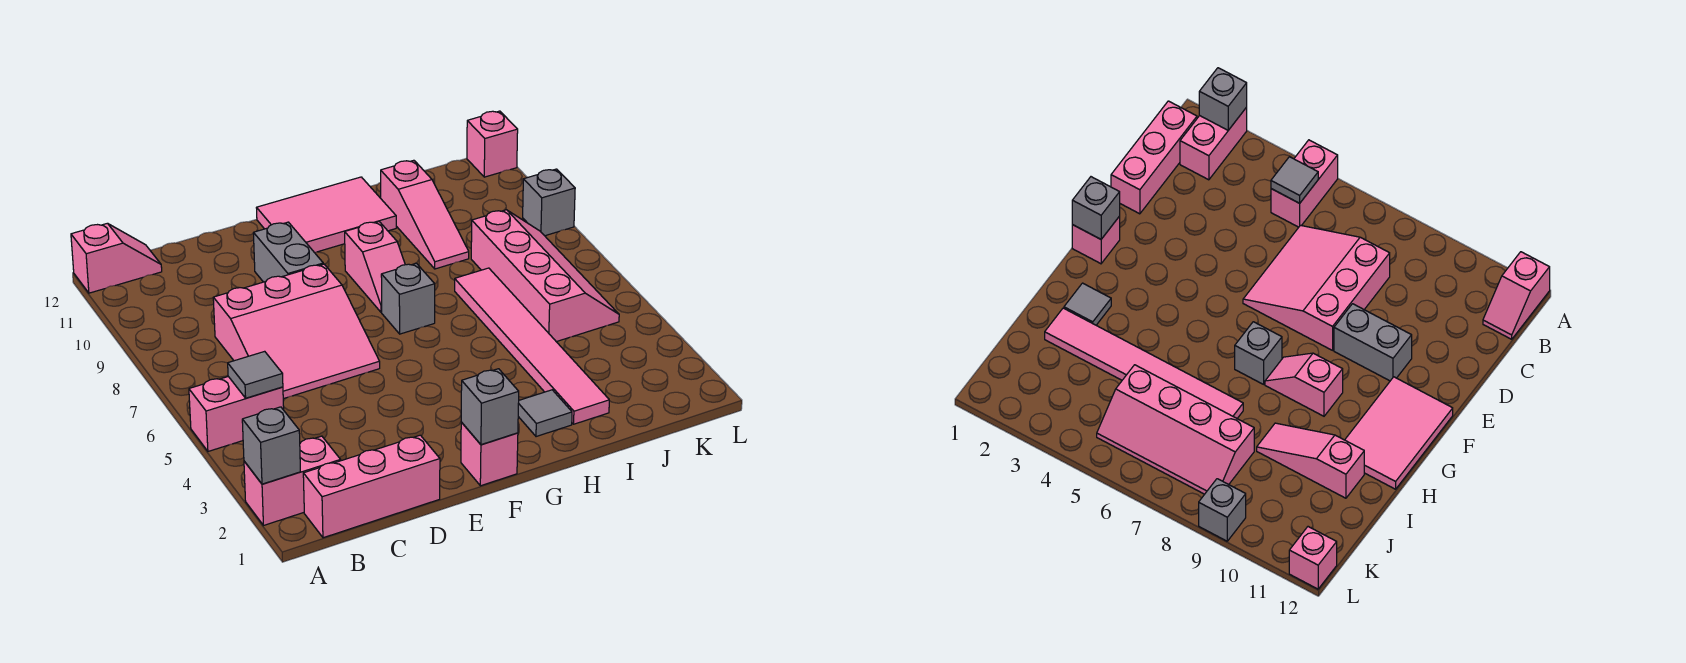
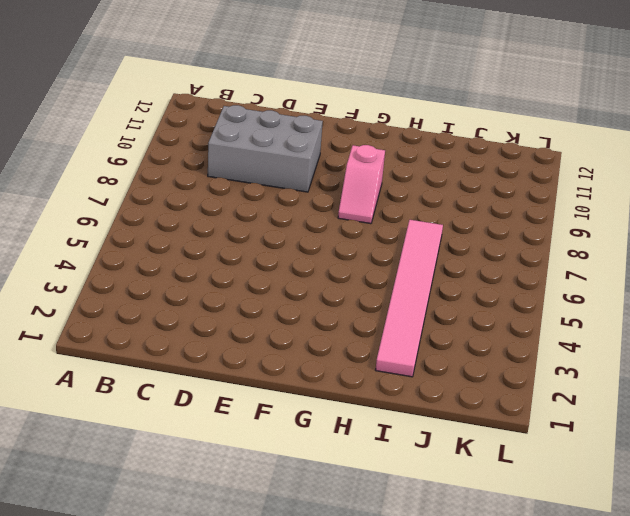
grey 2x3 brick [208,105,323,192] -> grey 1x2 brick [253,222,323,282]
none -> pink 1x2 brick [244,436,341,526]
none -> pink 1x2 brick [189,377,284,451]
none -> pink 1x2 slope [71,223,162,293]

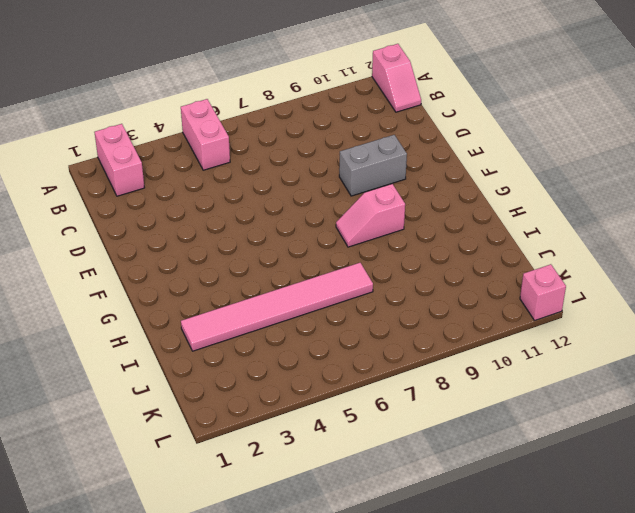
none -> pink 1x3 brick [303,435,440,538]
none -> pink 3x3 slope [213,264,380,399]
none -> pink 1x1 brick [461,422,518,486]

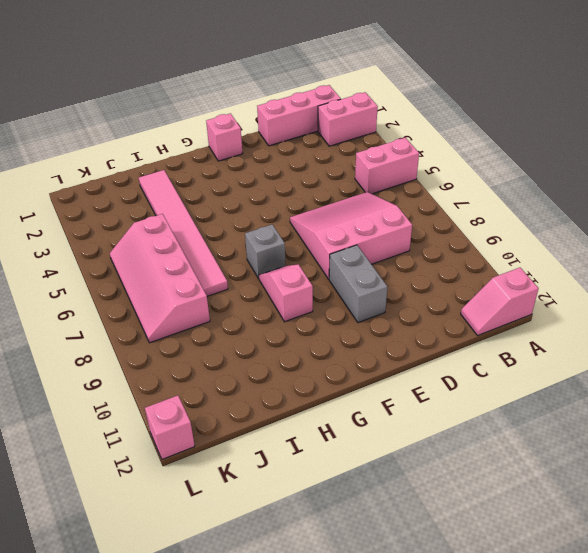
none -> pink 2x3 tile [257,177,396,252]
none -> grey 1x1 tile [518,390,572,437]
none -> pink 1x3 slope [381,160,469,269]

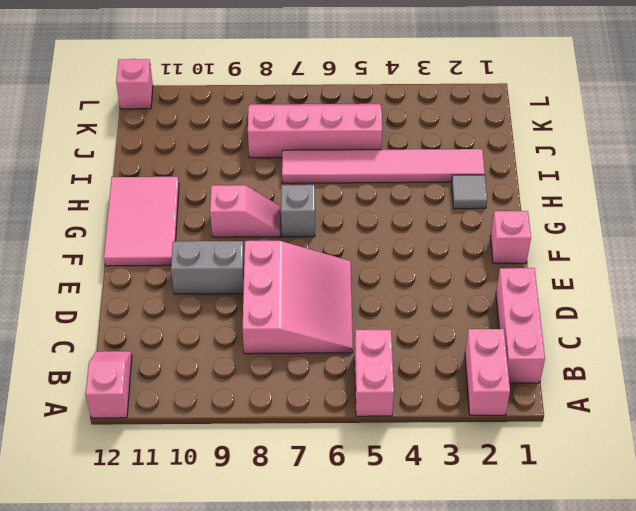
none -> pink 1x3 slope [381,160,469,269]
none -> grey 1x1 brick [523,169,575,236]
none -> grey 1x1 brick [242,407,300,484]

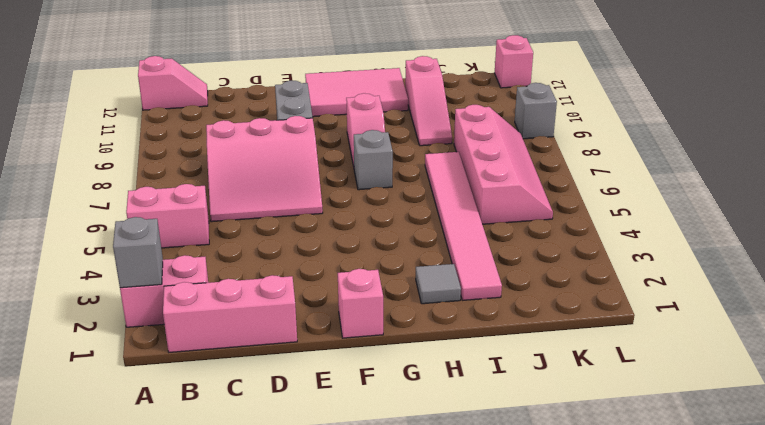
none -> grey 1x1 tile [228,351,283,398]
none -> grey 1x1 brick [461,369,519,445]

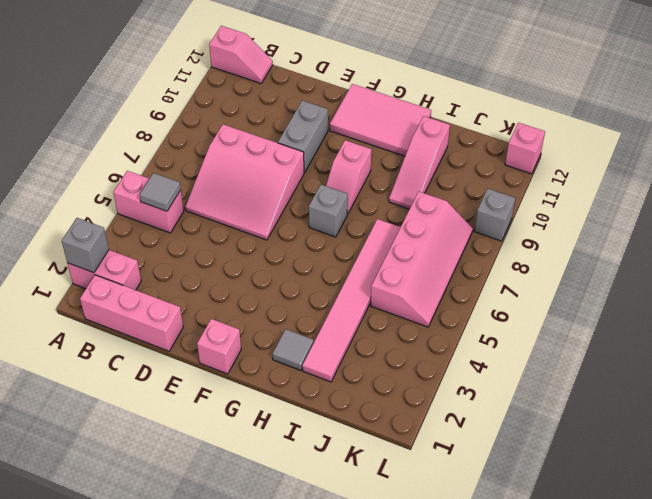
none -> grey 1x1 brick [461,369,519,445]

